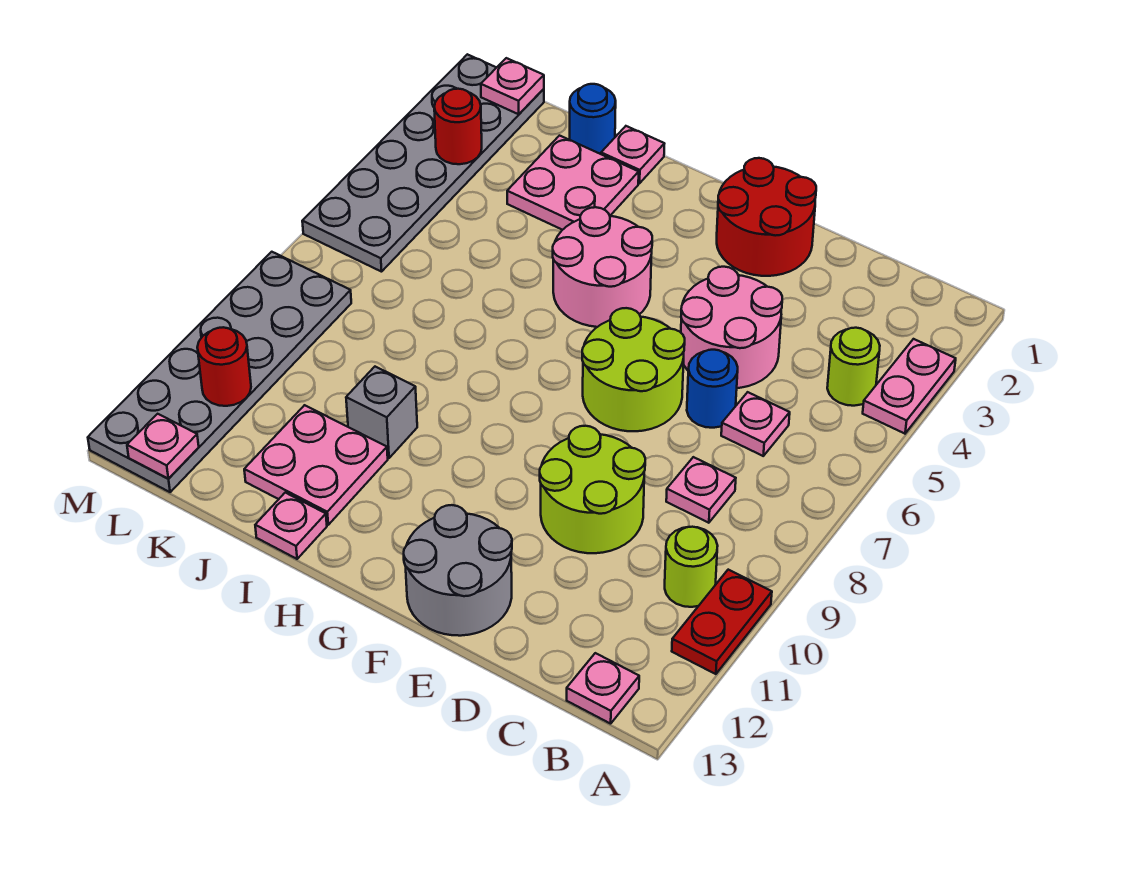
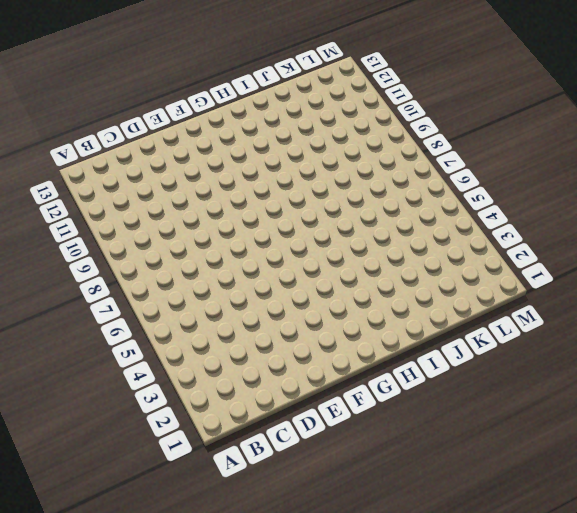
none -> pink 1x2 plate [863,339,956,434]
none -> red 1x2 plate [672,570,772,674]
none -> lime 1x1 round brick [827,328,880,406]

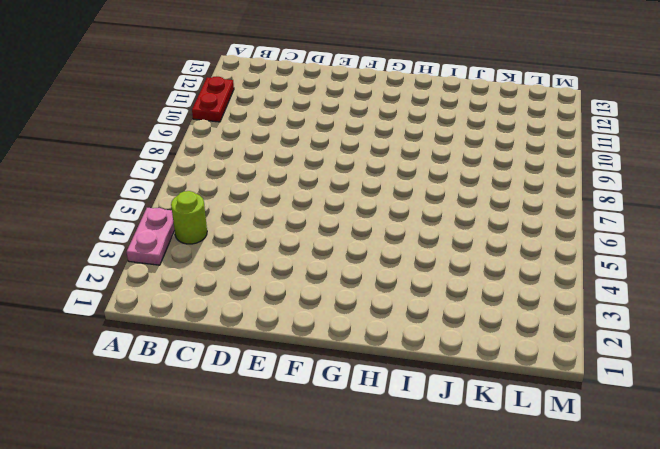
none -> lime 1x1 round brick [665,527,718,607]
none -> pink 1x1 plate [567,653,639,724]
none -> pink 1x1 plate [721,392,790,456]

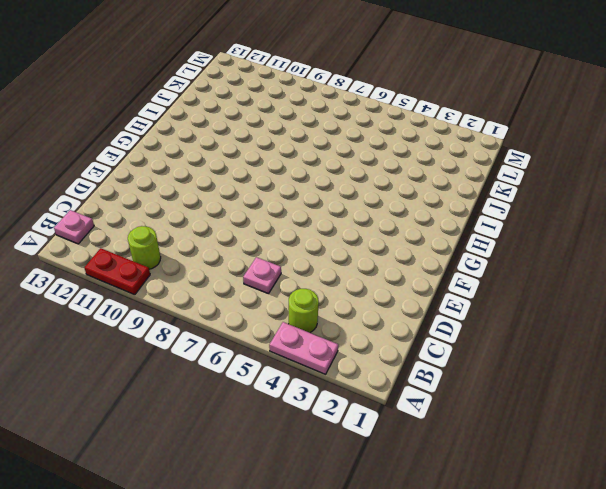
none -> pink 1x1 plate [666,457,736,523]
none -> pink 2x2 round brick [681,267,782,388]
none -> blue 1x1 round brick [687,350,738,428]

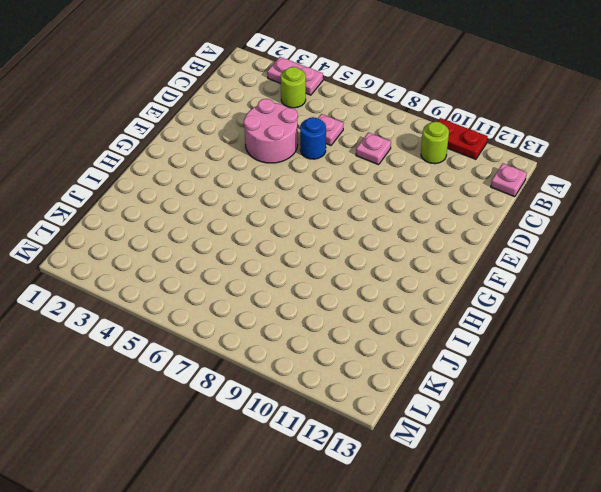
none -> lime 2x2 round brick [540,426,645,553]
none -> red 2x2 round brick [717,158,816,276]
none -> lime 2x2 round brick [582,308,685,431]

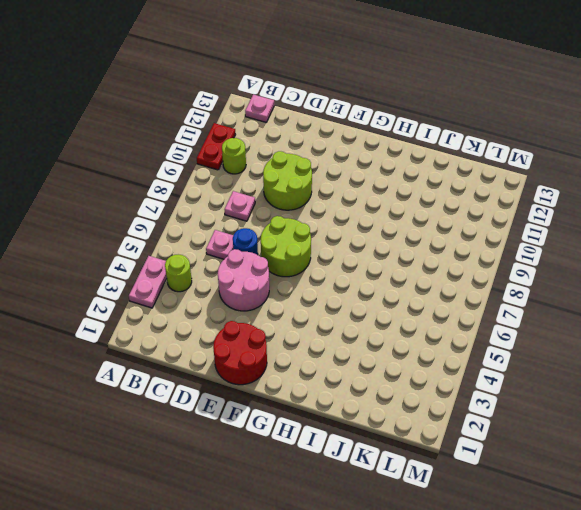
none -> grey 2x2 round brick [404,505,512,636]
none -> pink 2x2 round brick [553,207,652,327]
none -> pink 1x1 plate [601,126,664,183]

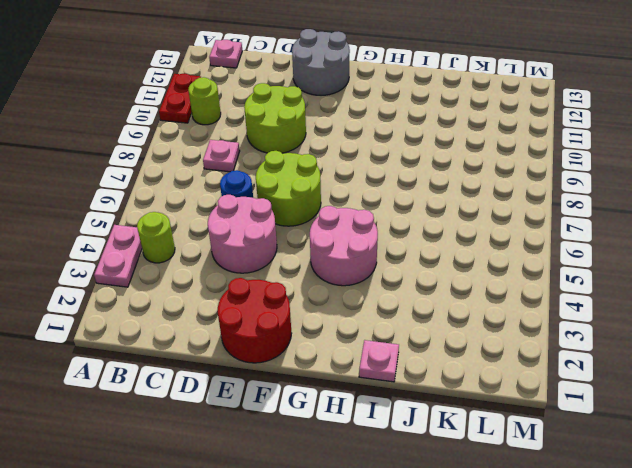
none -> pink 1x1 plate [721,392,790,456]
none -> pink 2x2 plate [507,136,639,230]
none -> grey 1x1 brick [346,367,417,458]

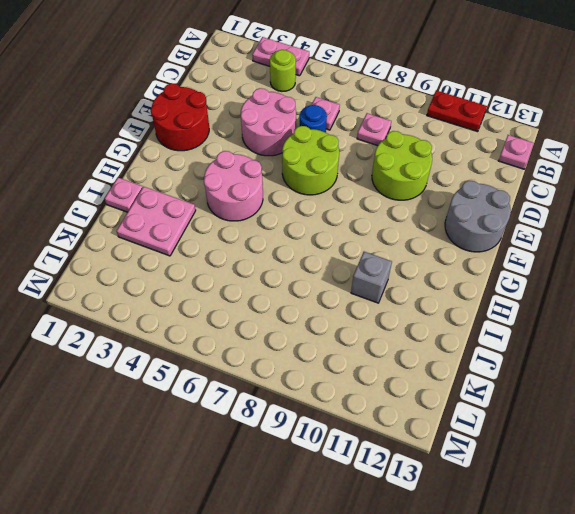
none -> lime 1x1 round brick [665,527,718,607]
none -> pink 2x2 plate [244,405,388,525]
none -> pink 1x1 plate [255,493,327,559]

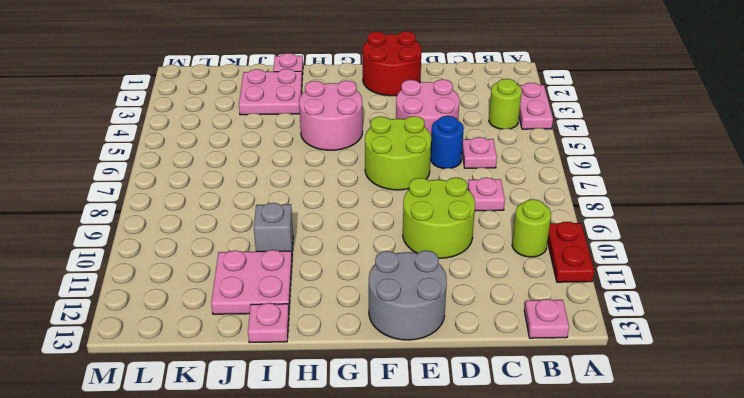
none -> blue 1x1 round brick [570,84,616,154]
none -> grey 2x6 plate [302,54,544,272]
none -> grey 2x6 plate [88,252,351,492]

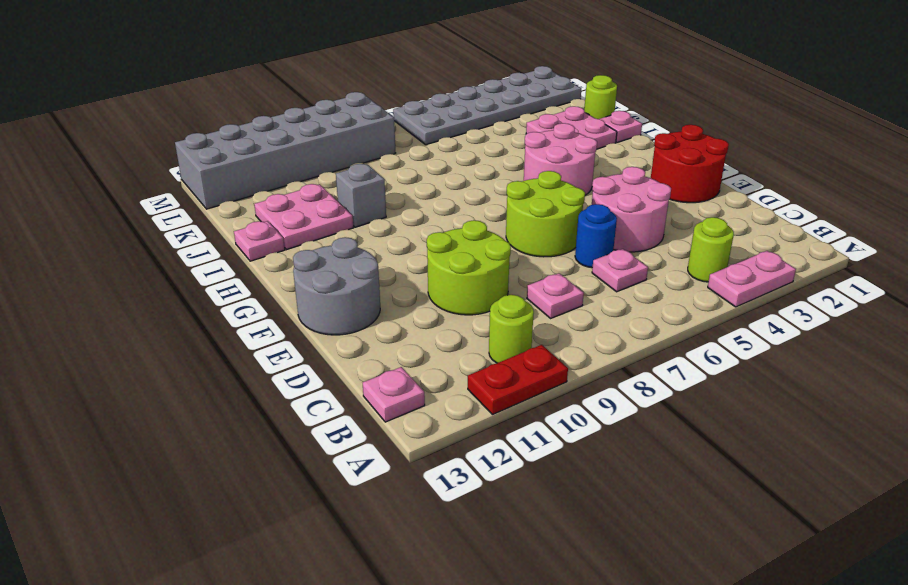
lime 1x1 round brick [584,75,617,119] -> blue 1x1 round brick [570,84,616,154]
grey 2x6 brick [175,92,395,209] -> grey 2x6 plate [88,252,351,492]
none -> pink 1x1 plate [481,58,544,114]
none -> red 1x1 round brick [434,89,482,164]
none -> red 1x1 round brick [197,327,251,406]

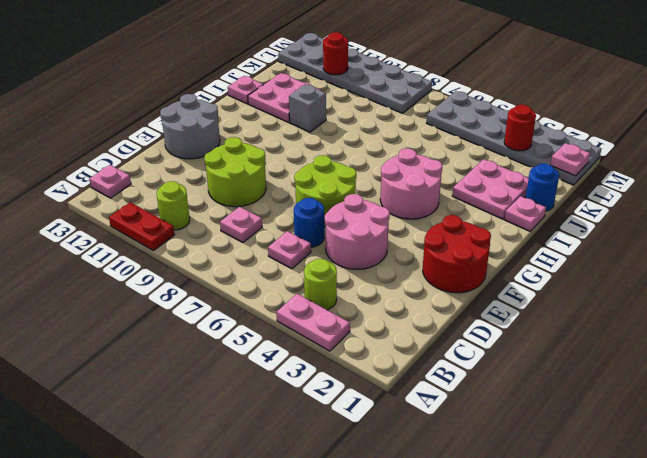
none -> pink 1x1 plate [127,414,199,479]

